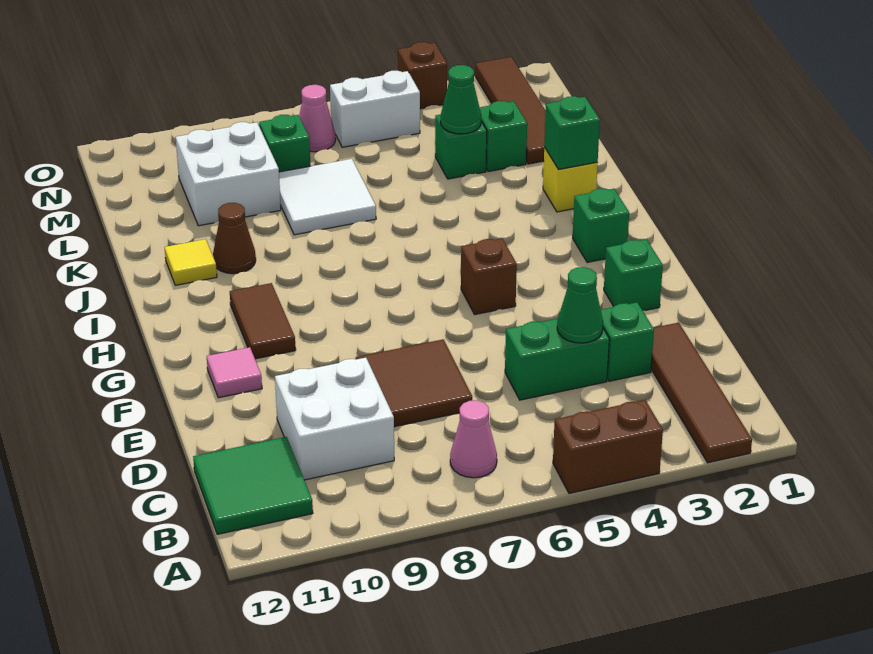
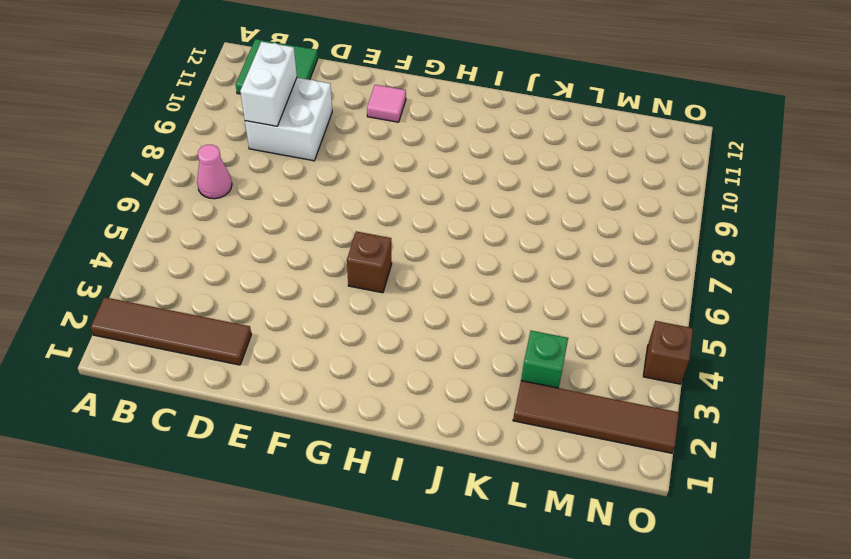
white 1x2 brick [240,42,297,126] -> white 1x2 brick moved to [330,71,420,147]
none -> brown 1x2 brick [553,400,663,493]
none -> green 1x1 brick [601,302,654,381]
none -> green 1x2 brick [505,319,609,400]

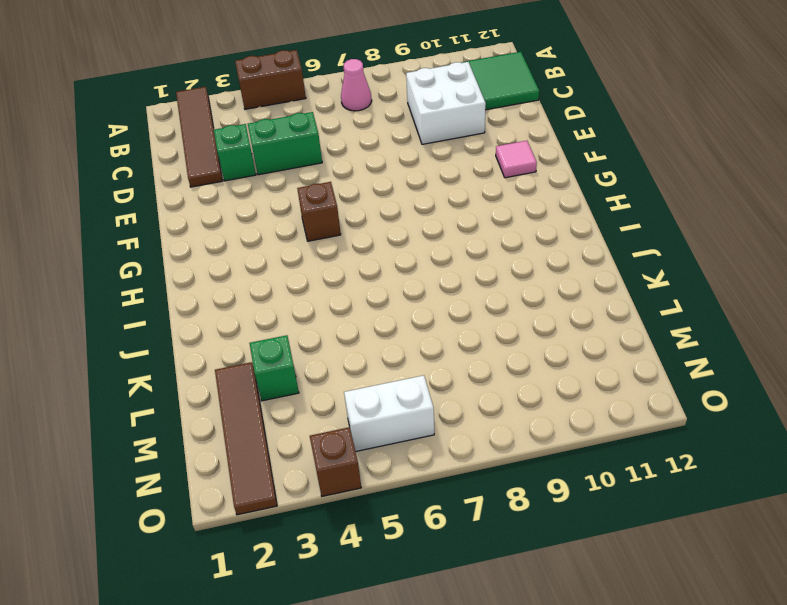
none -> brown 2x2 tile [356,339,472,427]
none -> green 1x1 brick [604,240,663,311]
none -> brown 1x2 tile [230,283,296,359]

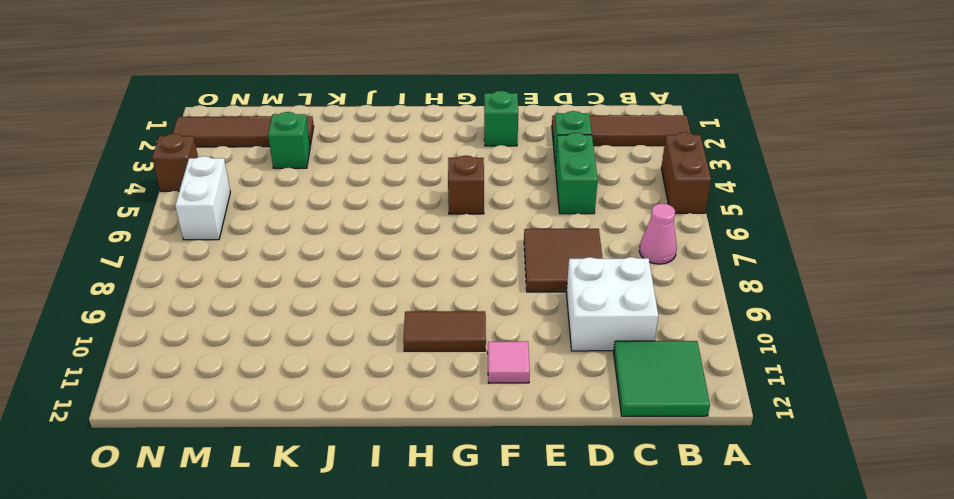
none -> green 1x1 brick [573,188,629,262]
none -> yellow 1x1 brick [543,147,598,212]
none -> brown 1x1 cone [213,203,256,274]

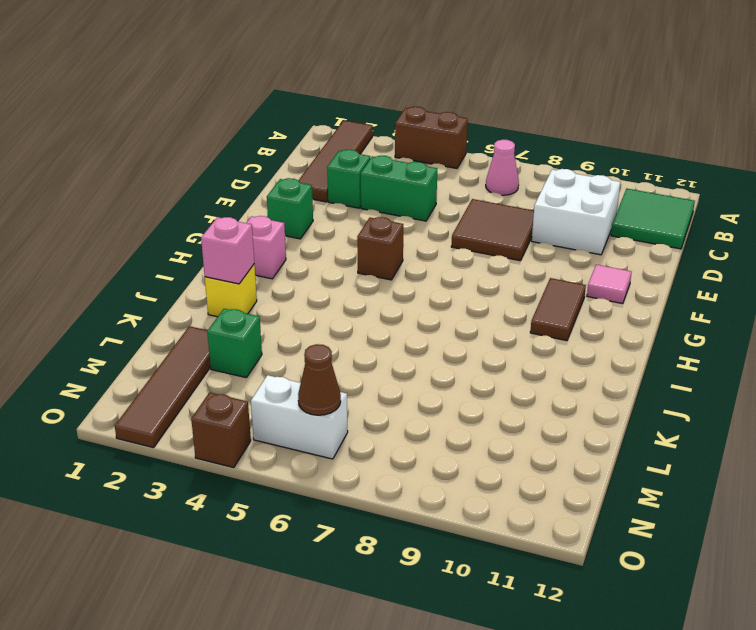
pink 1x1 brick [247,216,286,279] -> green 1x1 brick [573,188,629,262]
pink 1x1 brick [201,217,254,284] -> green 1x1 brick [544,96,600,170]
brown 1x1 cone [298,344,341,415] -> brown 1x1 cone moved to [213,203,256,274]
none -> yellow 1x1 tile [165,239,217,285]
none -> white 2x2 tile [279,159,376,235]
none -> green 1x1 brick [435,114,487,179]

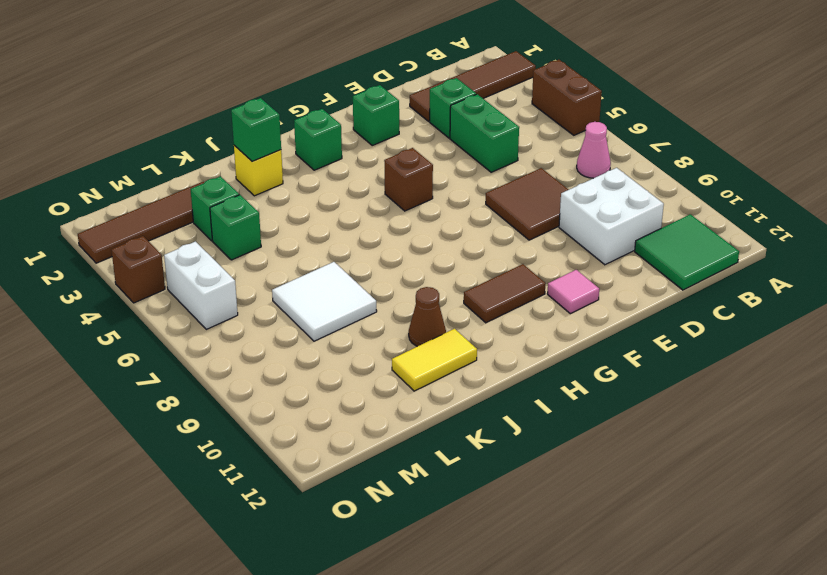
yellow 1x2 tile [392,329,477,391] -> yellow 1x1 tile [165,239,217,285]
none -> white 2x2 brick [176,122,281,226]
none -> green 1x1 brick [259,115,310,172]
none -> pink 1x1 cone [299,85,336,152]

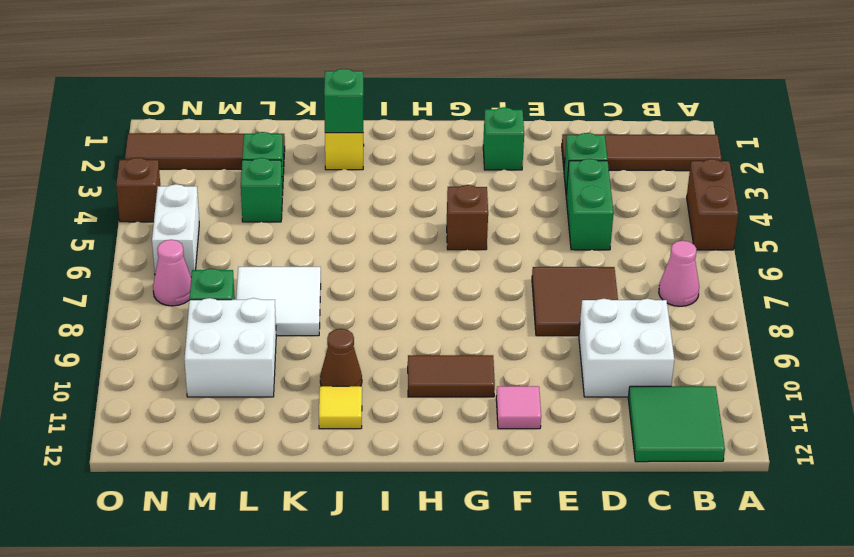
none -> green 1x1 brick [573,188,629,262]
none -> green 1x1 cone [557,267,603,343]
none -> green 1x1 cone [441,65,481,134]

